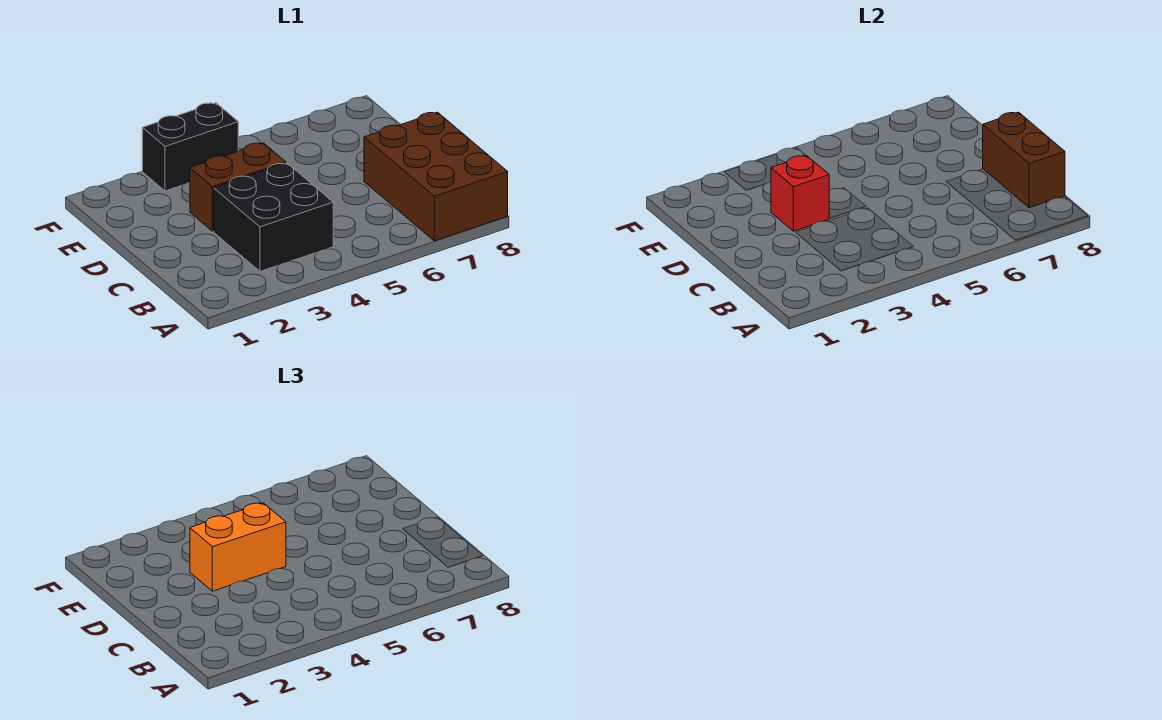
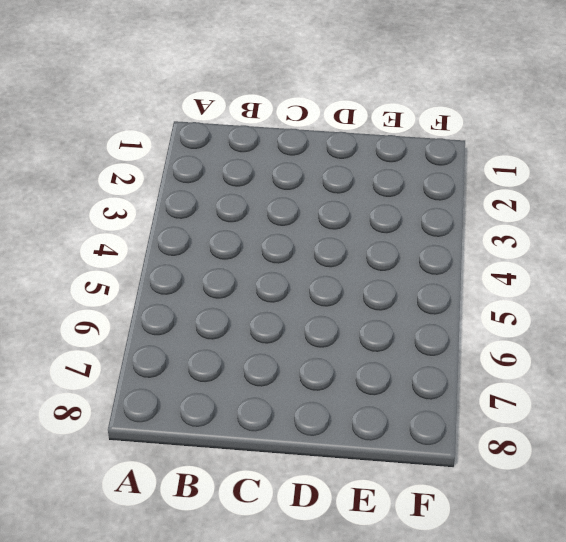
none -> brown 2x3 brick [364,112,508,241]
none -> black 2x2 brick [214,163,333,271]

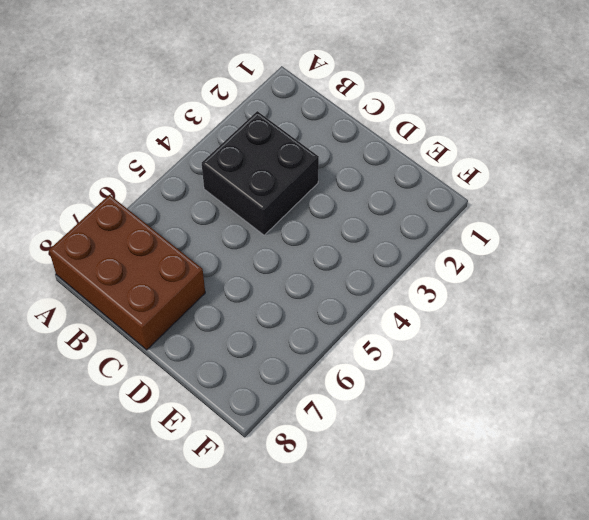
none -> brown 1x2 brick [190,143,286,231]
none -> black 1x2 brick [142,103,238,191]

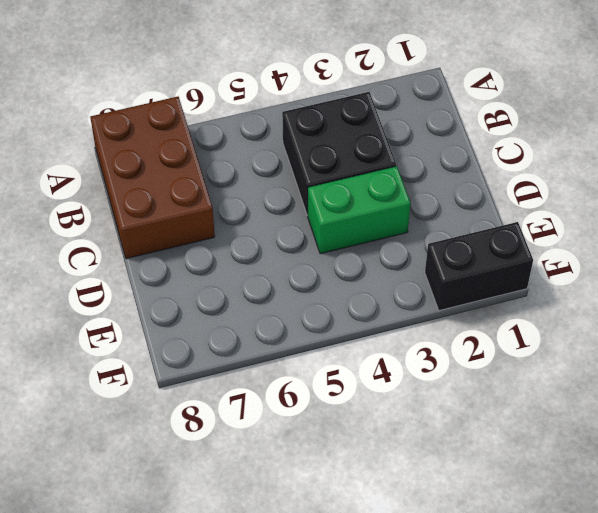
green 1x2 brick [308,166,411,254] -> brown 1x2 brick [190,143,286,231]
black 1x2 brick [425,222,533,311] -> black 1x2 brick moved to [142,103,238,191]
none -> brown 1x2 brick [983,112,1065,208]
none -> red 1x1 brick [771,156,830,231]

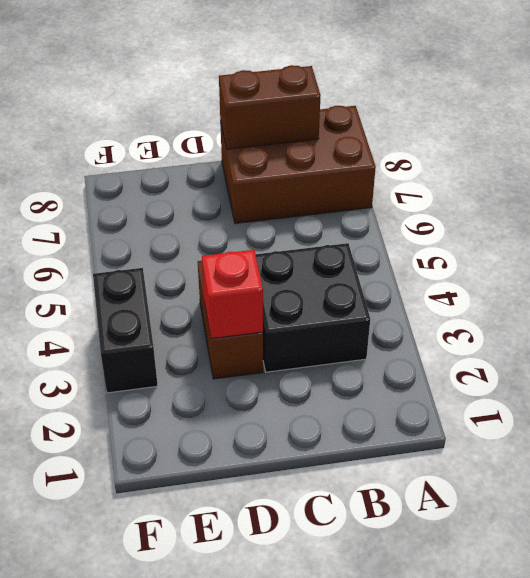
none -> orange 1x2 brick [190,503,286,591]

